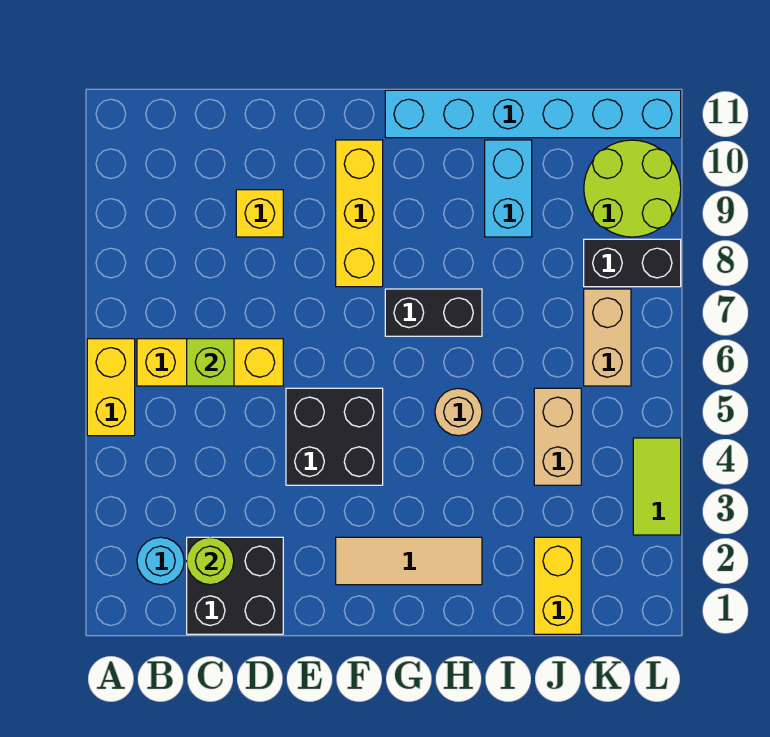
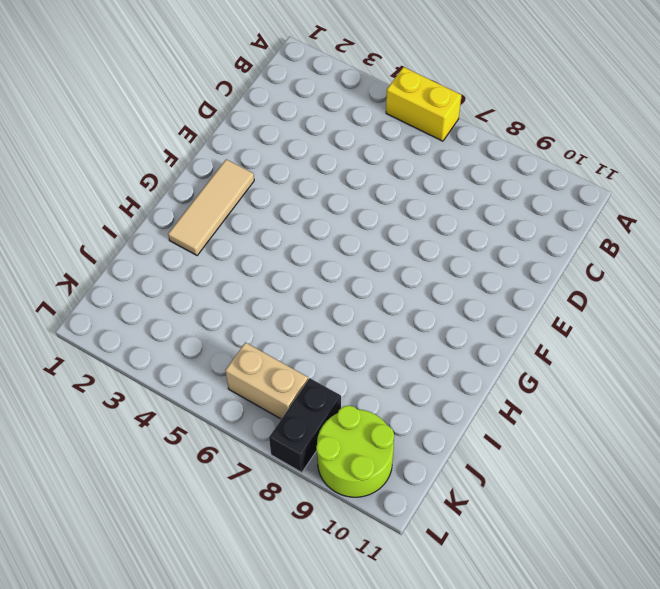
none -> cyan 1x1 round brick [137,537,184,585]
none -> yellow 1x3 brick [137,339,283,386]
none -> black 2x2 brick [187,537,283,634]

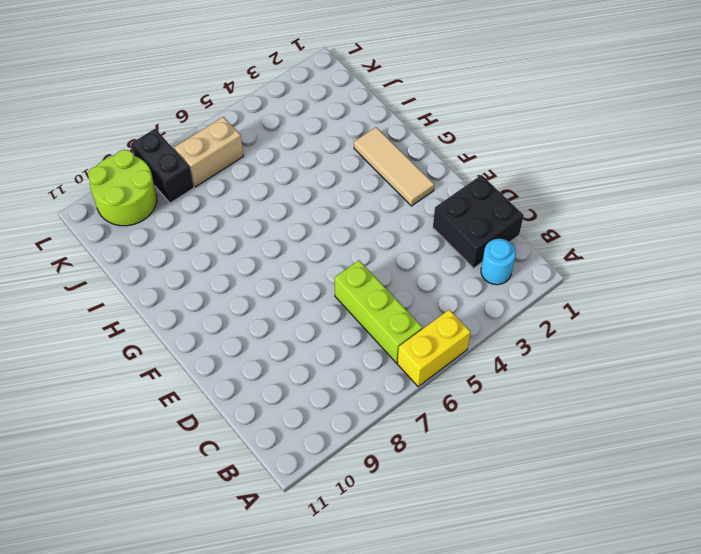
lime 1x3 brick [335,260,422,363] -> yellow 1x3 brick [137,339,283,386]
none -> yellow 1x1 brick [236,190,283,237]
none -> black 2x2 brick [286,388,383,485]
none -> yellow 1x3 brick [336,140,383,287]

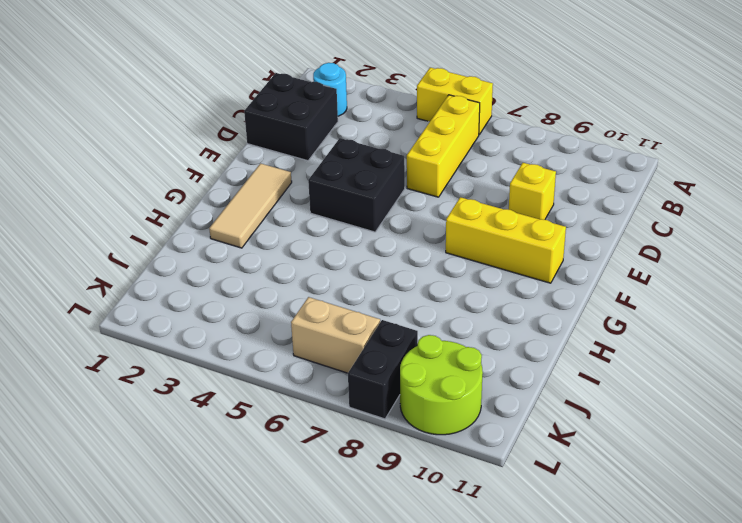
none -> black 1x2 brick [385,289,482,336]
none -> cyan 1x6 brick [385,90,681,138]
none -> tan 1x1 round brick [435,388,482,436]

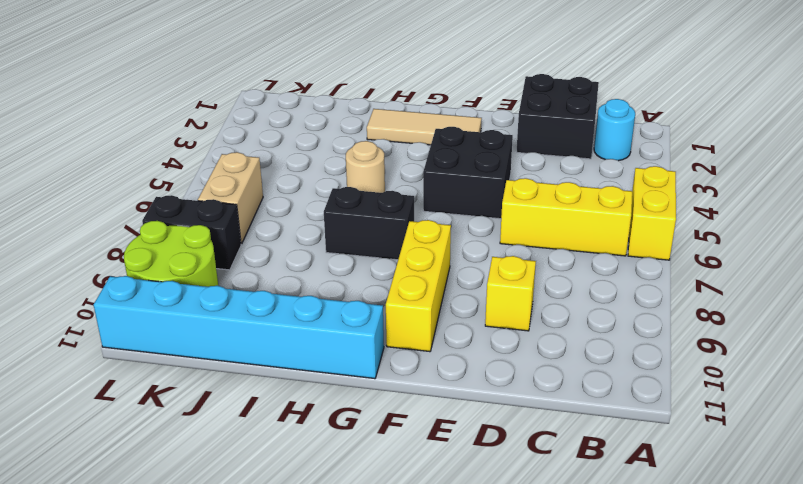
none -> cyan 1x2 brick [485,140,532,237]
none -> yellow 1x2 brick [534,537,581,634]
none -> tan 1x2 brick [534,388,581,485]

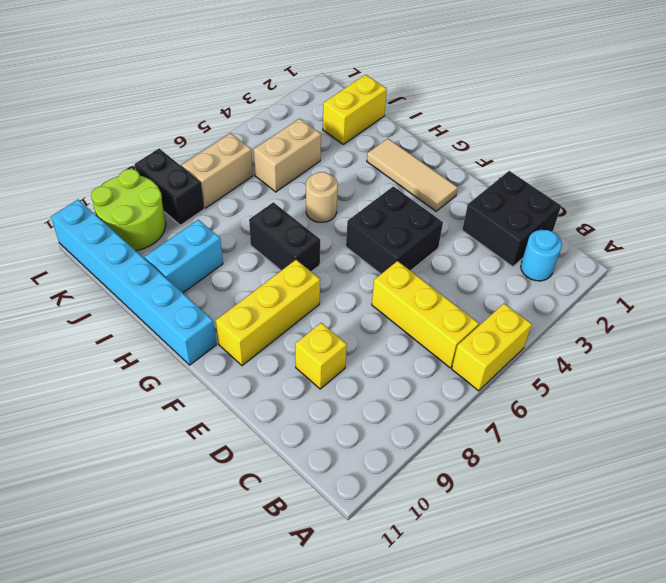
none -> lime 1x2 tile [633,438,681,535]
none -> lime 1x1 round brick [187,537,234,585]
none -> lime 1x1 brick [187,339,234,386]

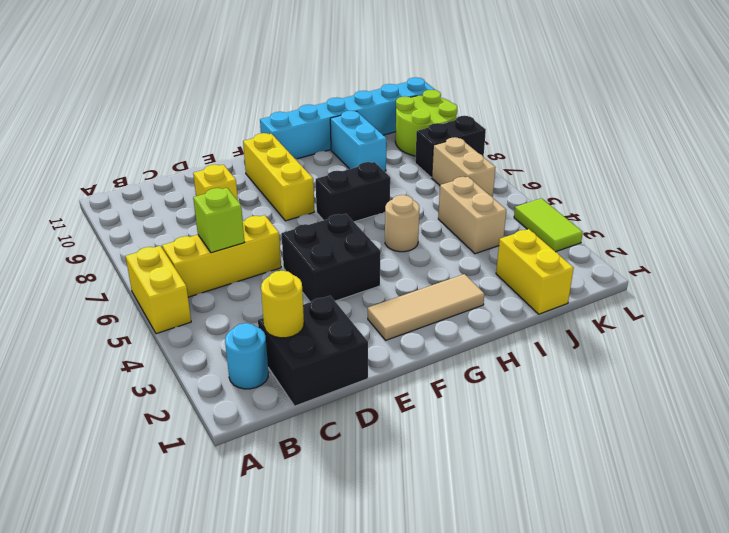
yellow 1x1 round brick [261,271,304,338] -> lime 1x1 round brick [187,537,234,585]

